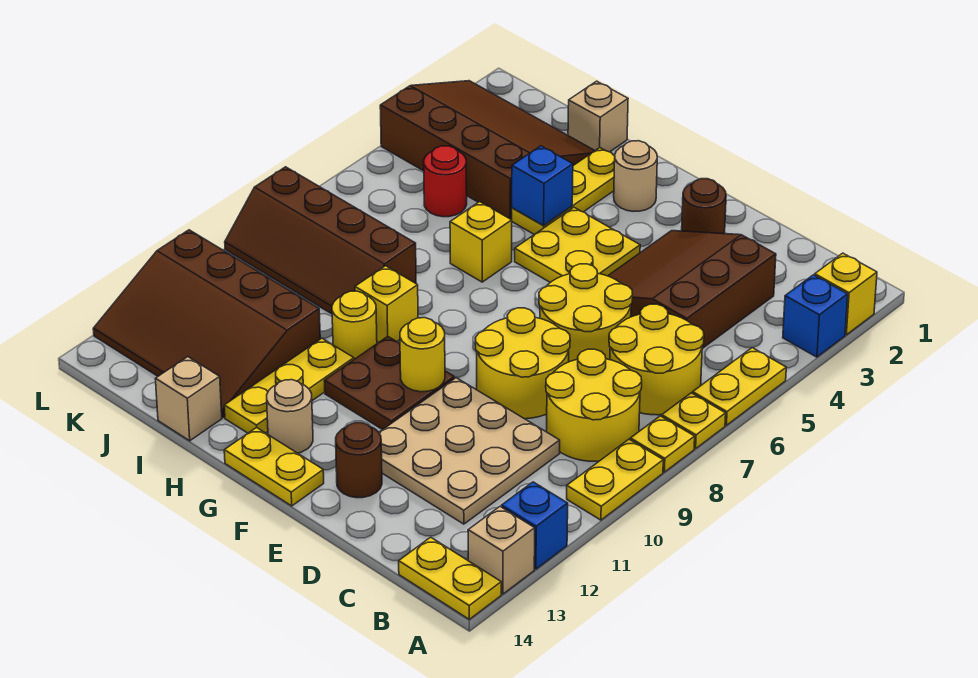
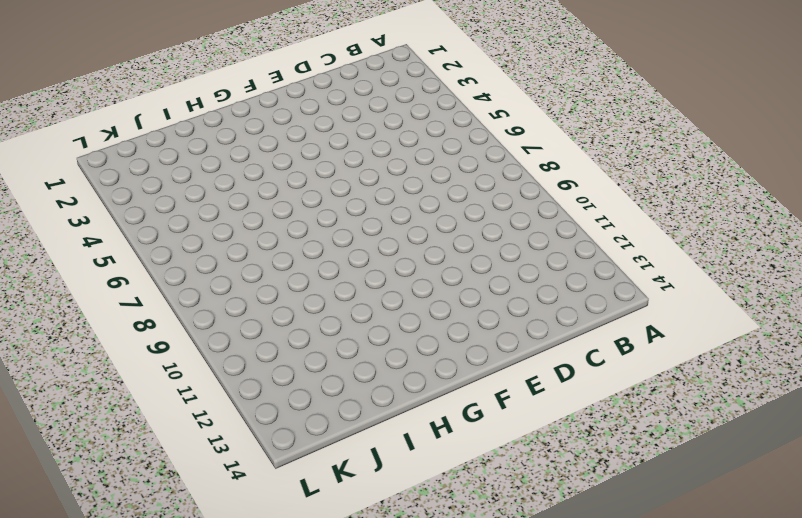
none -> yellow 1x1 brick [815,253,877,335]
none -> blue 1x1 brick [783,275,848,357]
none -> yellow 1x2 plate [693,348,786,425]
none -> yellow 1x1 plate [662,393,726,449]

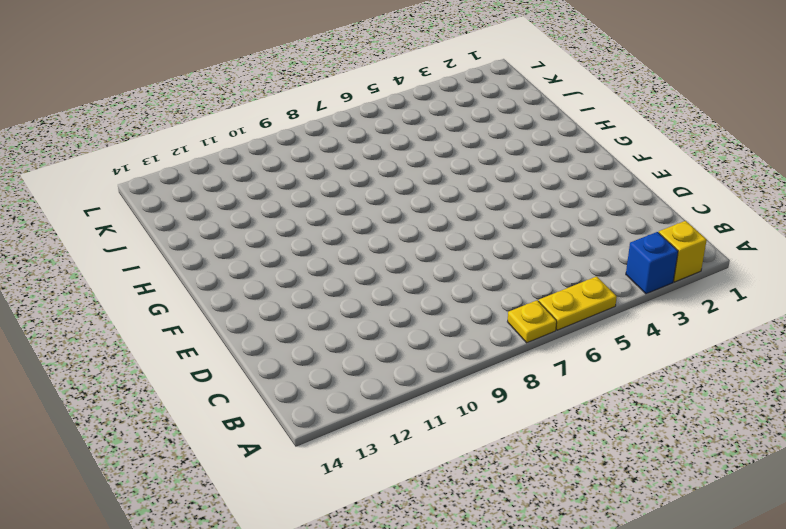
none -> yellow 1x1 plate [630,416,695,472]
none -> yellow 1x2 plate [567,439,663,520]
none -> blue 1x1 brick [502,482,568,569]
none -> tan 1x1 brick [468,507,535,594]

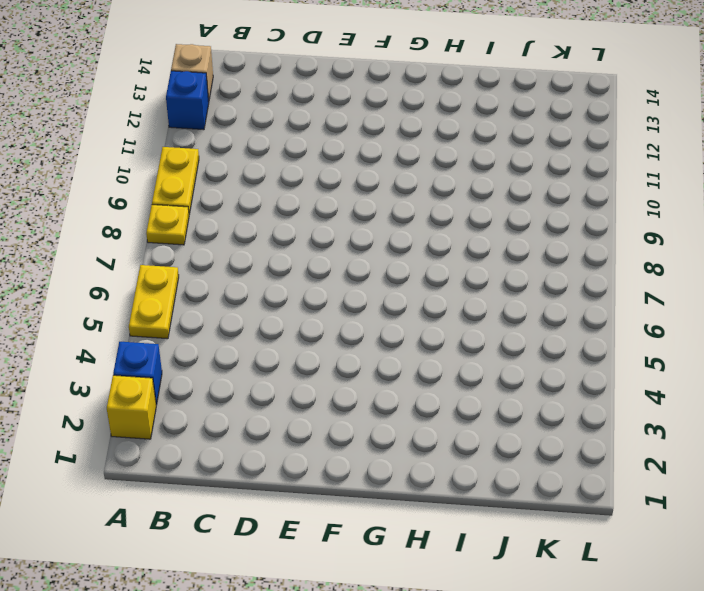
none -> yellow 1x1 plate [662,393,726,449]
none -> yellow 1x2 plate [399,537,501,619]
none -> yellow 2x2 round brick [609,304,704,415]
none -> yellow 2x2 round brick [546,349,642,461]

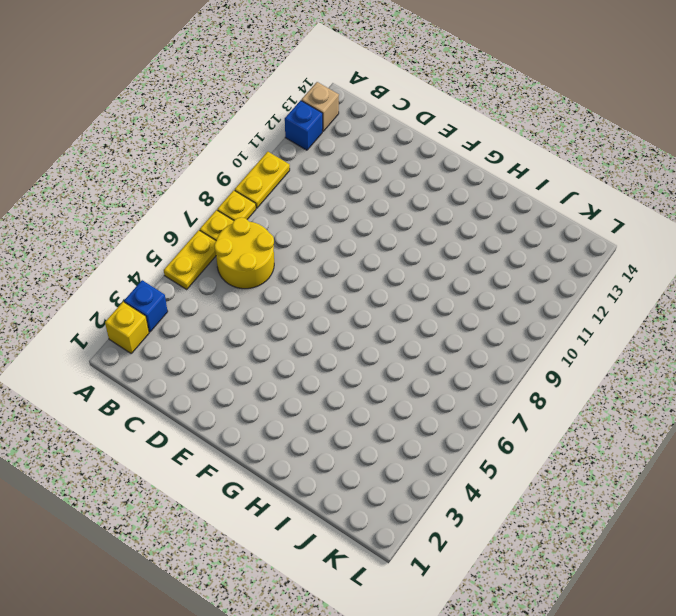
none -> yellow 1x2 plate [399,537,501,619]
none -> yellow 2x2 round brick [546,349,642,461]
none -> brown 3x3 slope [608,231,776,349]
none -> tan 3x3 plate [379,378,560,524]

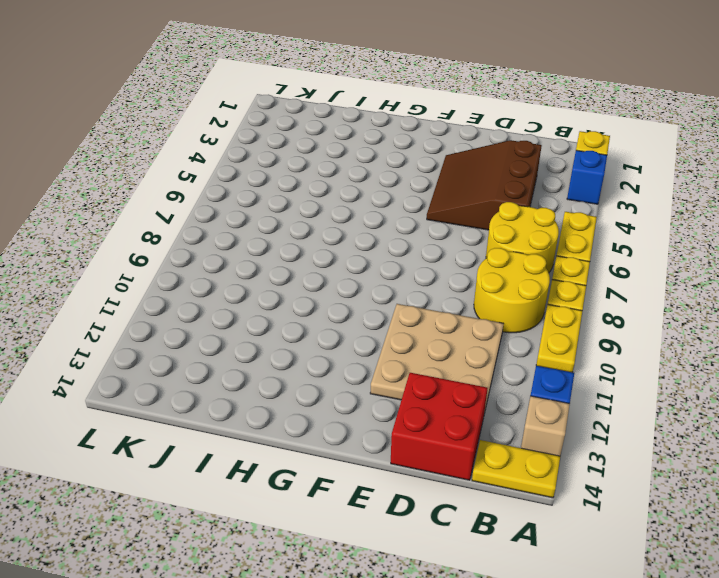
red 2x2 brick [391,373,487,480] -> none
none -> yellow 2x2 round brick [539,264,633,362]
none -> yellow 2x2 round brick [475,308,570,419]
none -> brown 1x1 round brick [682,179,726,234]
none -> brown 1x1 round brick [336,423,382,498]

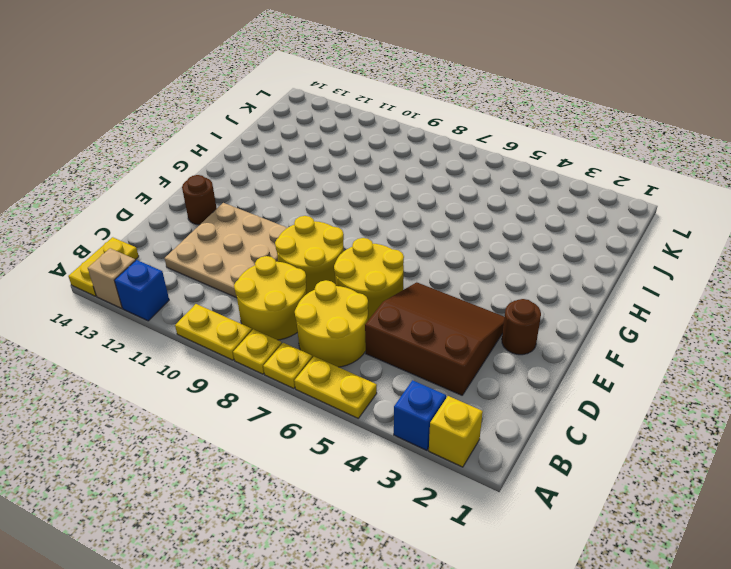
none -> yellow 2x2 plate [515,207,640,282]
none -> brown 2x2 plate [324,337,454,430]
none -> yellow 1x2 plate [224,427,324,506]
none -> tan 1x1 round brick [614,141,657,211]

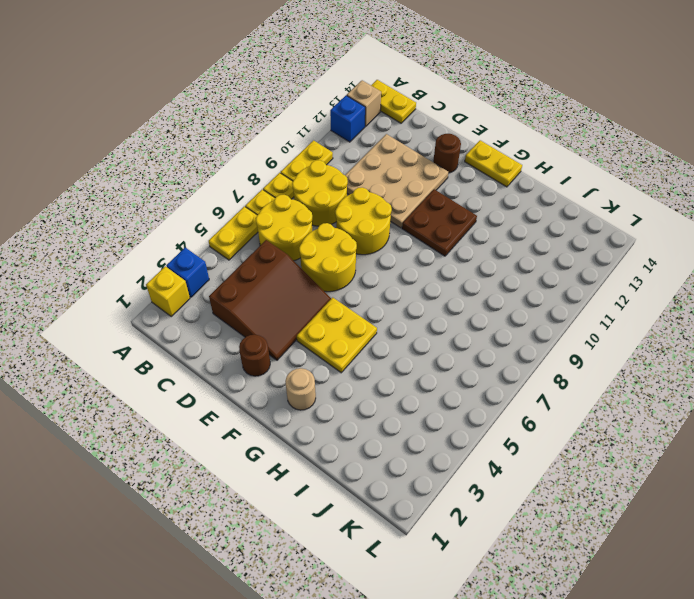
none -> tan 1x1 round brick [267,380,313,453]
none -> yellow 1x3 plate [512,148,615,235]
none -> yellow 1x1 brick [450,202,512,282]
none -> yellow 1x1 brick [355,266,418,342]

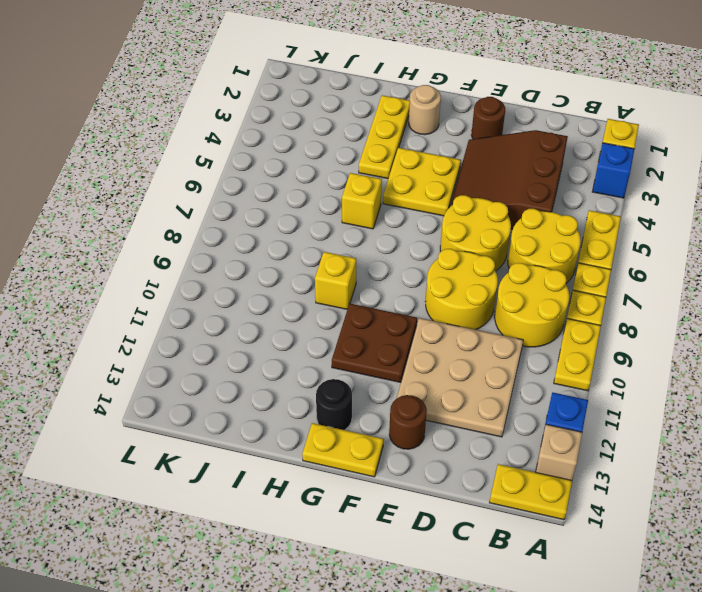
black 1x1 round brick [316,379,352,430] -> tan 1x1 round brick [267,380,313,453]
none -> yellow 1x1 round brick [332,291,377,359]
none -> yellow 1x3 plate [224,338,354,433]
none -> tan 1x1 brick [568,81,628,152]
none -> brown 3x4 slope [380,81,595,220]

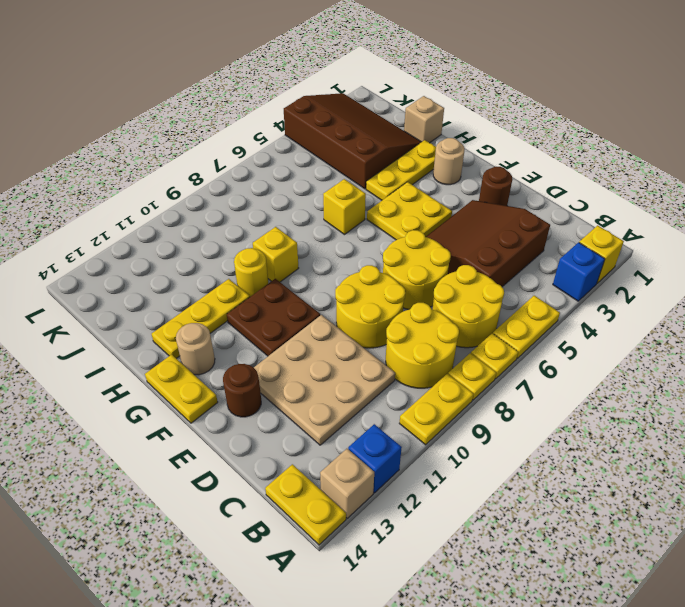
none -> brown 2x4 slope [225,167,416,314]
none -> brown 3x4 slope [93,230,320,418]
none -> tan 1x1 brick [156,357,222,441]
none -> red 1x1 round brick [424,146,467,217]

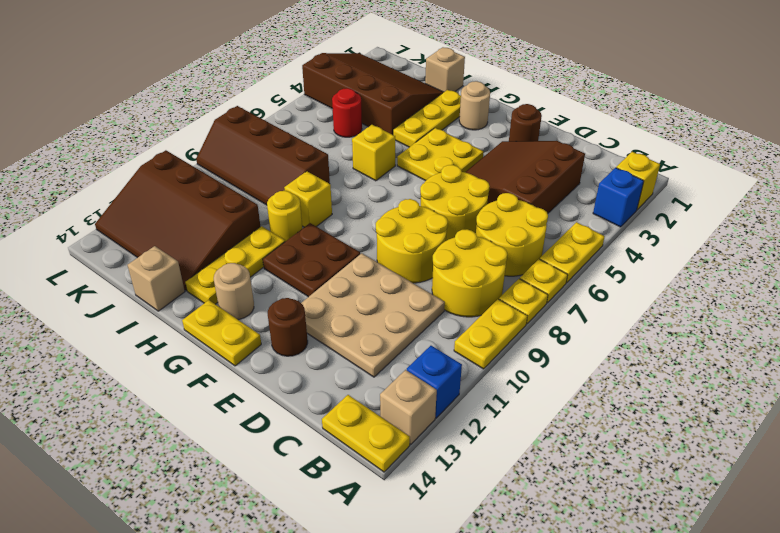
none -> yellow 1x1 round brick [400,318,445,392]
none -> blue 1x1 brick [512,146,573,225]

